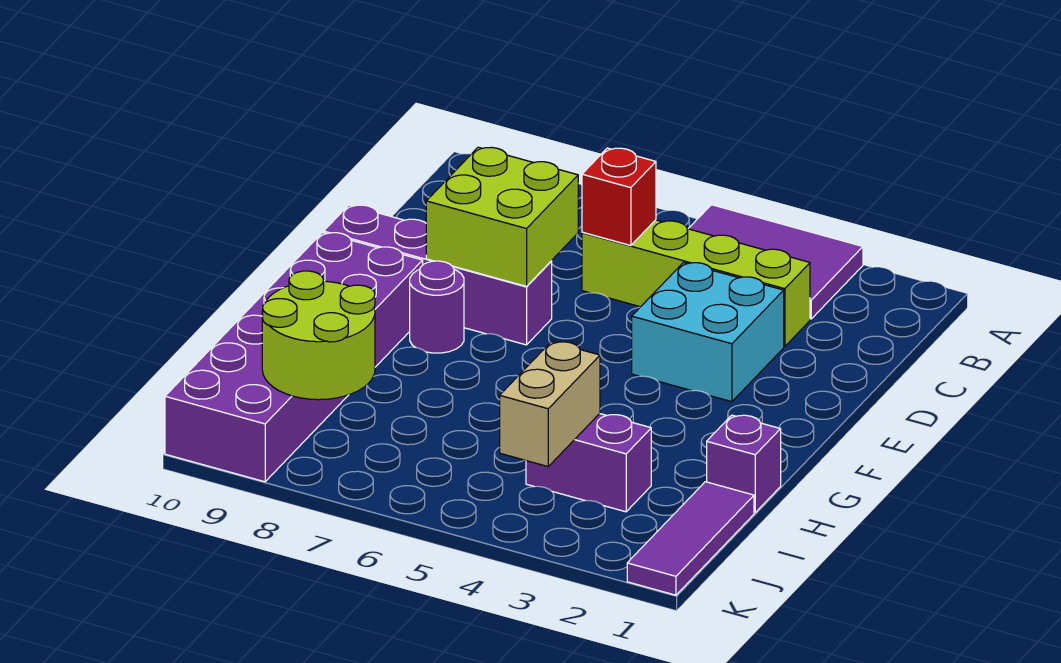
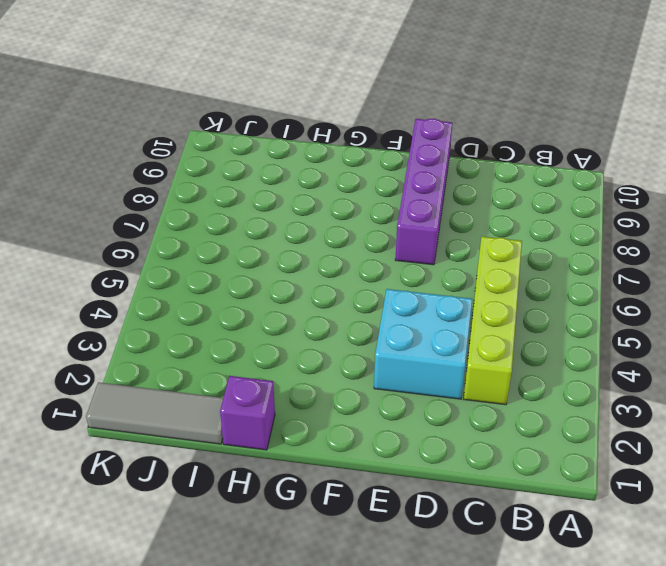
grey 1x3 tile [86,382,223,444] -> purple 1x3 tile [627,482,754,595]
none -> purple 2x3 tile [688,205,863,319]
none -> purple 1x1 round brick [410,261,464,353]
none -> purple 2x6 brick [165,233,423,482]

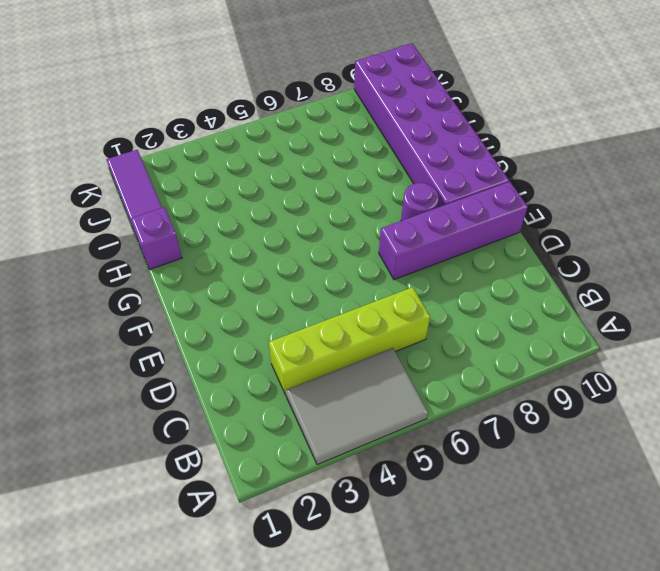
grey 2x3 tile [286,348,428,465] -> purple 2x3 tile [688,205,863,319]
none -> cyan 2x2 brick [632,263,784,402]
none -> purple 1x2 brick [526,414,651,512]
none -> red 1x1 brick [582,148,656,246]

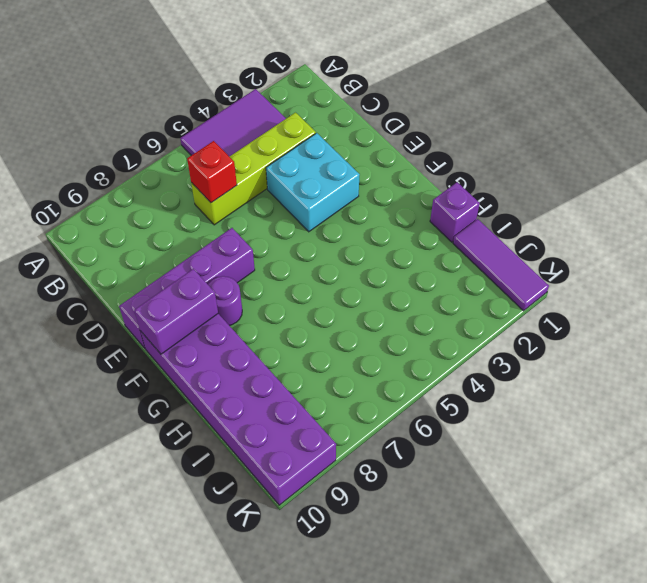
purple 1x2 brick [134,269,218,354] -> purple 1x2 brick moved to [526,414,651,512]
none -> lime 2x2 brick [426,147,578,286]
none -> tan 1x2 brick [500,342,600,467]
none -> lime 2x2 round brick [262,271,375,400]

